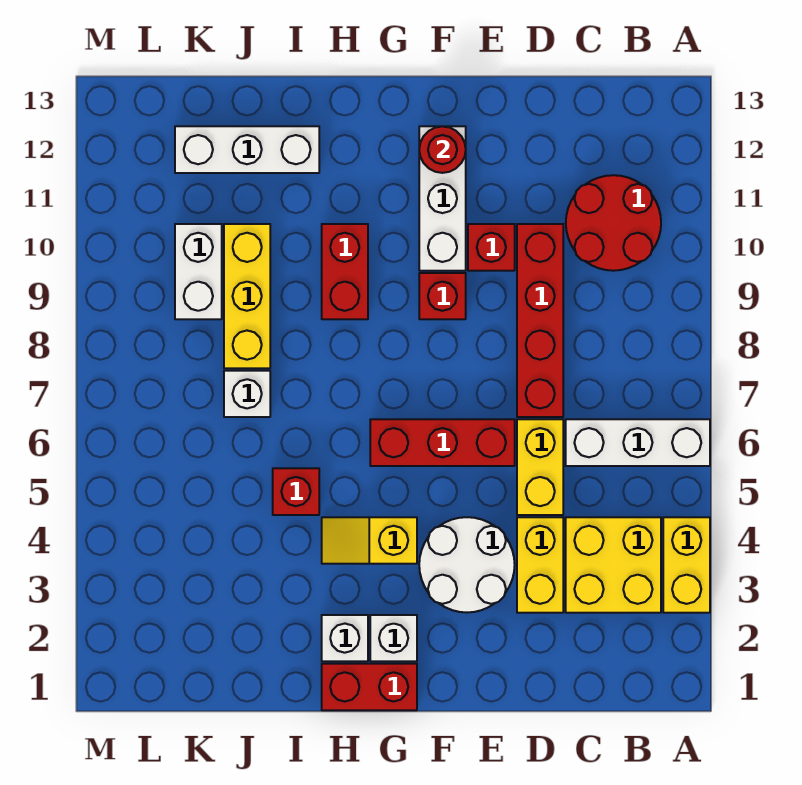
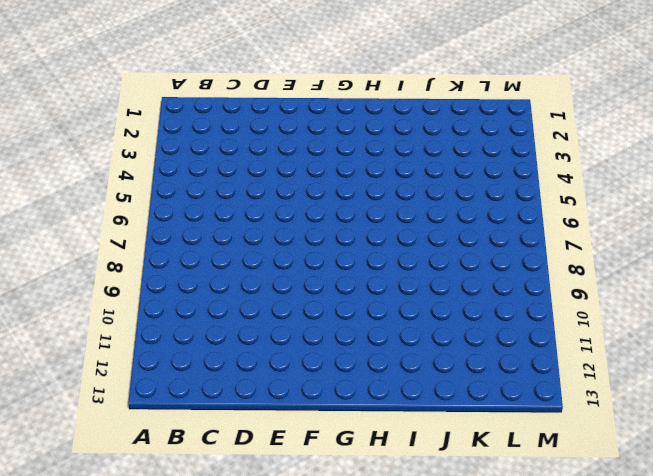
none -> yellow 1x2 brick [663,517,710,613]
none -> white 1x3 brick [566,419,710,466]
none -> yellow 2x2 brick [566,517,661,613]

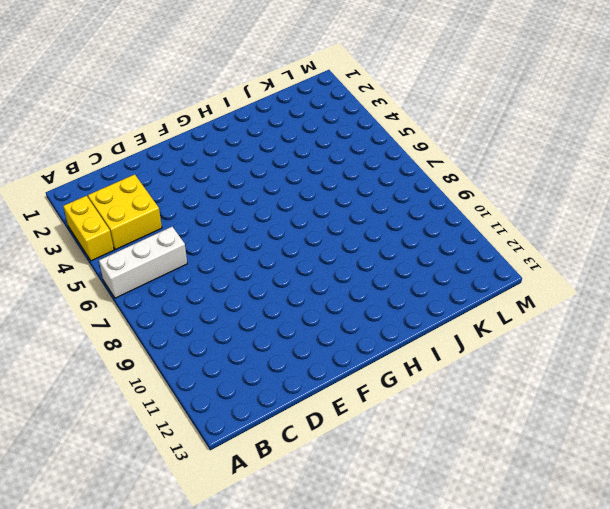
none -> red 2x2 round brick [566,175,661,271]
none -> yellow 1x2 brick [517,517,563,613]
none -> yellow 1x2 brick [517,419,563,515]

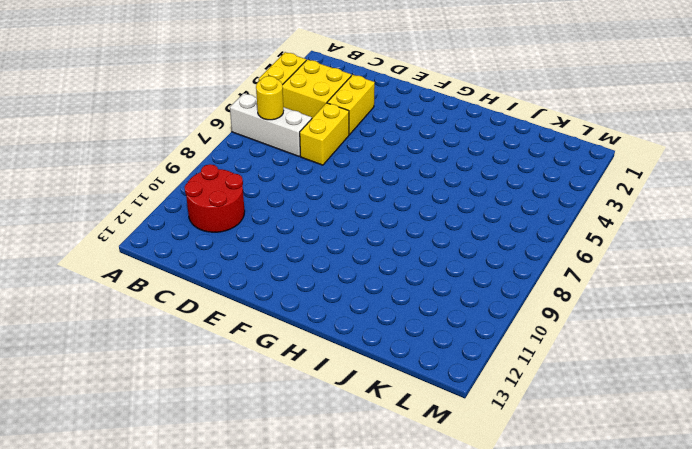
yellow 1x1 round brick [256,76,284,120] -> none
none -> red 1x4 brick [517,224,563,417]
none -> white 2x2 round brick [419,517,515,612]
none -> red 1x3 brick [370,419,515,466]

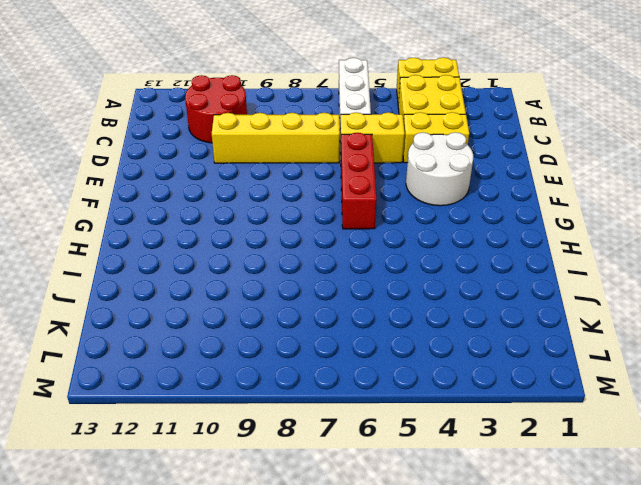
yellow 1x4 brick [212,113,340,163] -> red 1x4 brick [517,224,563,417]
none -> red 1x1 brick [468,224,515,271]
none -> red 1x1 brick [419,273,466,319]
none -> white 1x3 brick [419,126,466,271]

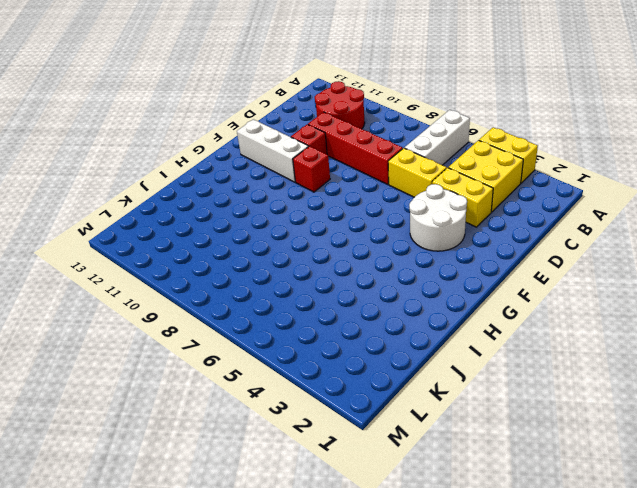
none -> red 1x3 brick [370,419,515,466]
none -> red 1x2 brick [322,664,417,710]
none -> white 1x1 brick [370,615,417,661]

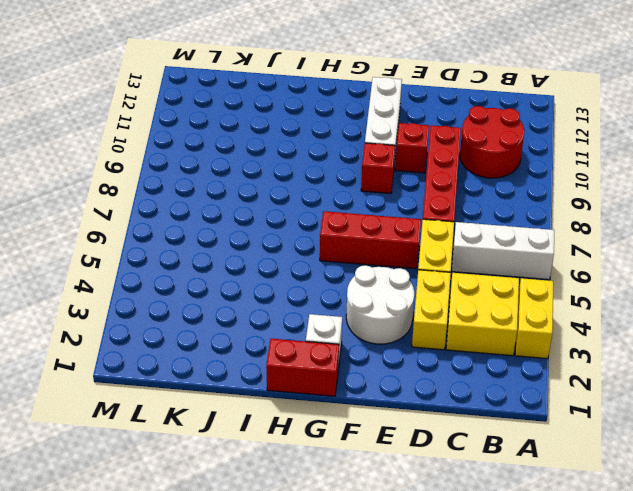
none -> yellow 1x2 slope [322,517,417,564]
none -> white 1x1 brick [322,615,368,661]
none -> red 1x2 brick [322,224,368,319]

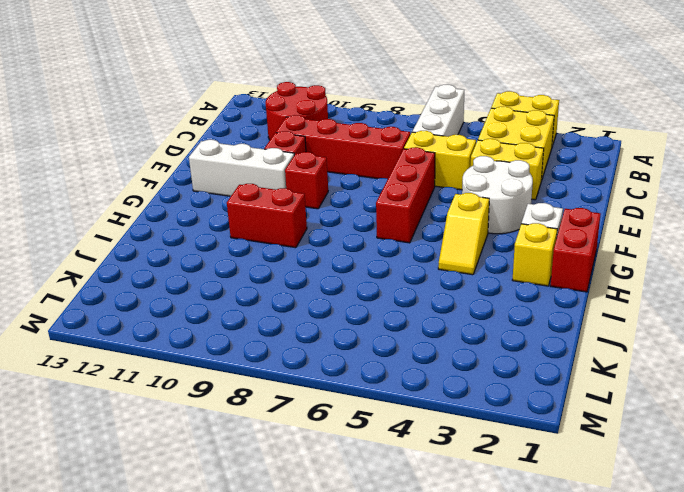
yellow 1x1 brick [513,223,557,286] -> white 1x1 brick [322,615,368,661]
none -> red 1x1 brick [273,468,319,515]
none -> white 1x3 brick [175,126,319,173]
none -> white 1x1 brick [224,371,270,417]

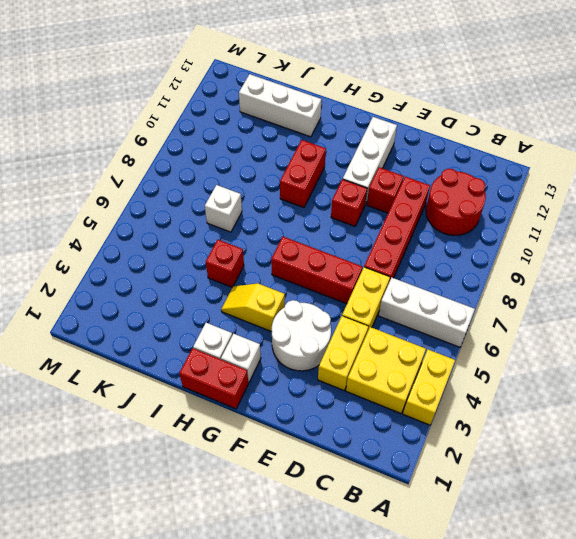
none -> yellow 1x3 brick [224,224,270,368]
none -> white 1x2 brick [175,224,222,319]
none -> red 1x1 round brick [419,126,466,173]

